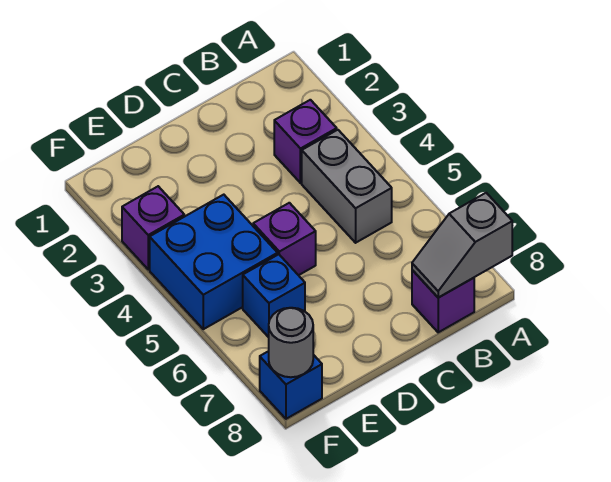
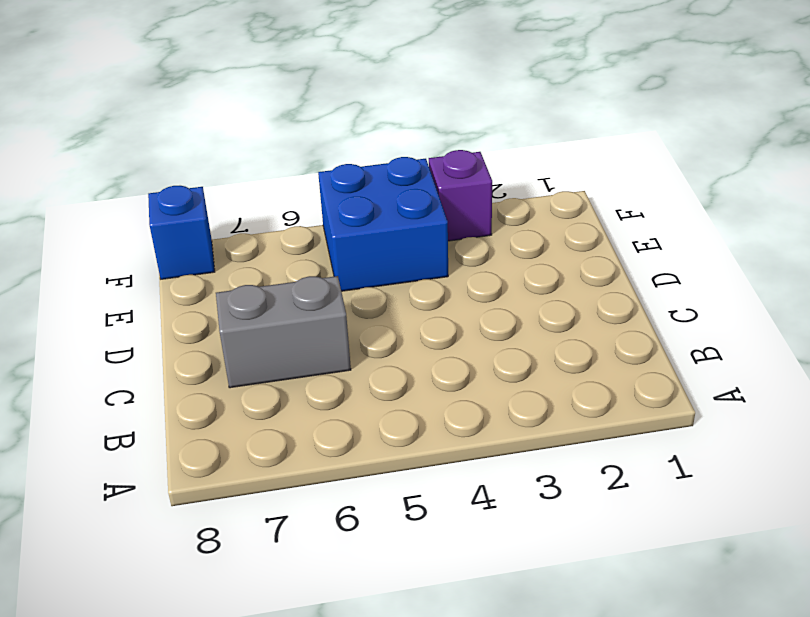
grey 1x2 brick [216,276,351,388] -> grey 1x2 brick moved to [302,130,392,243]
none -> purple 1x1 brick [274,100,337,183]
none -> purple 1x1 brick [412,270,474,332]

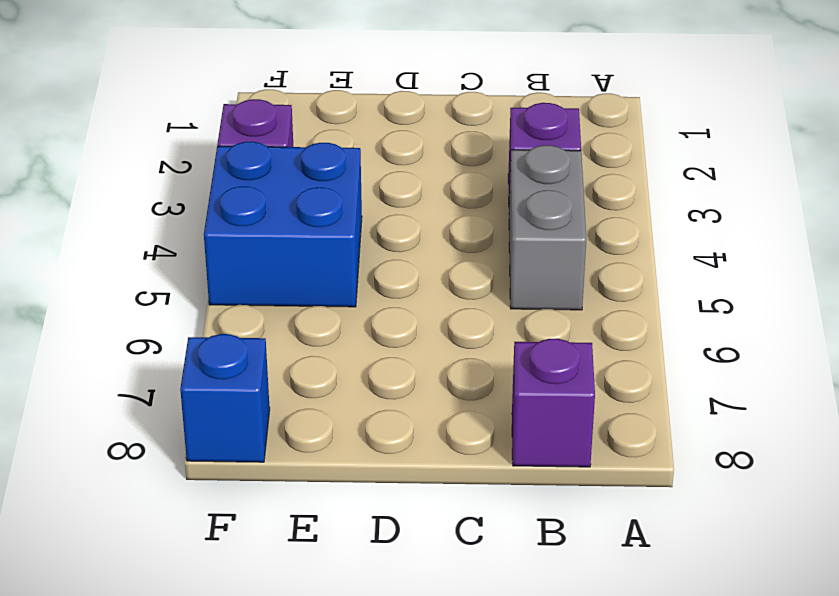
none -> purple 1x1 brick [253,203,316,275]
none -> blue 1x1 brick [243,254,305,337]

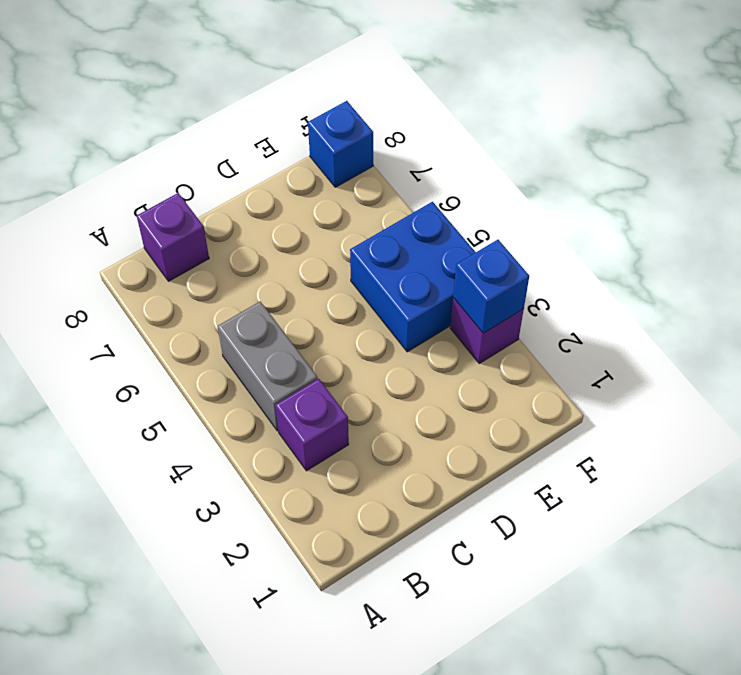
blue 1x1 brick [453,240,529,333] -> blue 1x1 brick moved to [243,254,305,337]
none -> purple 1x1 brick [253,203,316,275]
none -> grey 1x2 slope [412,193,512,298]

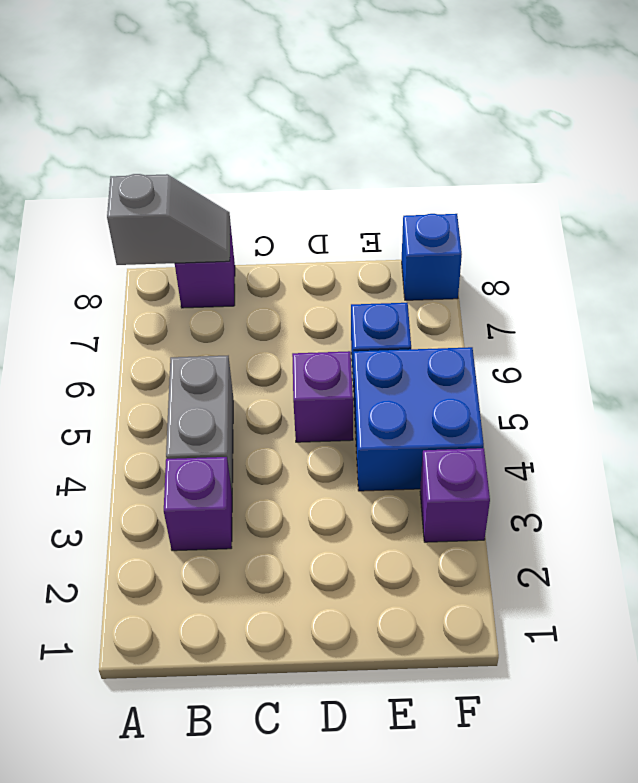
none -> grey 1x1 round brick [269,308,313,377]

